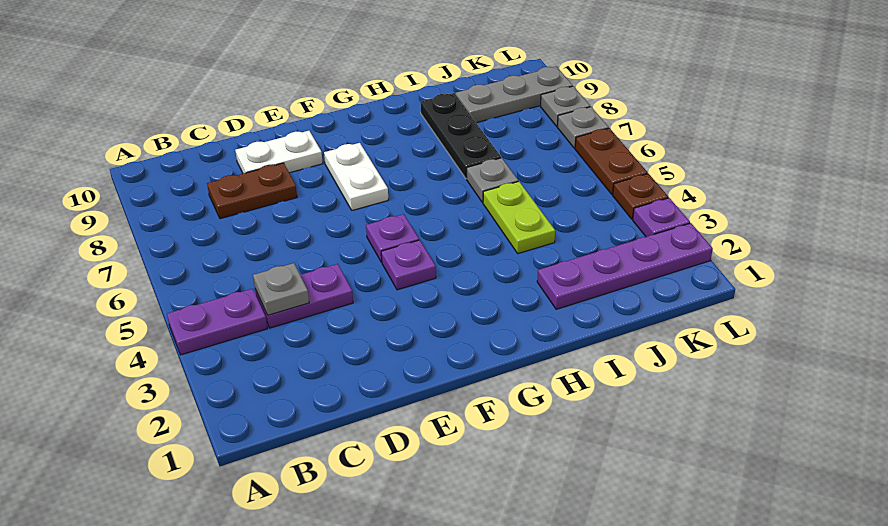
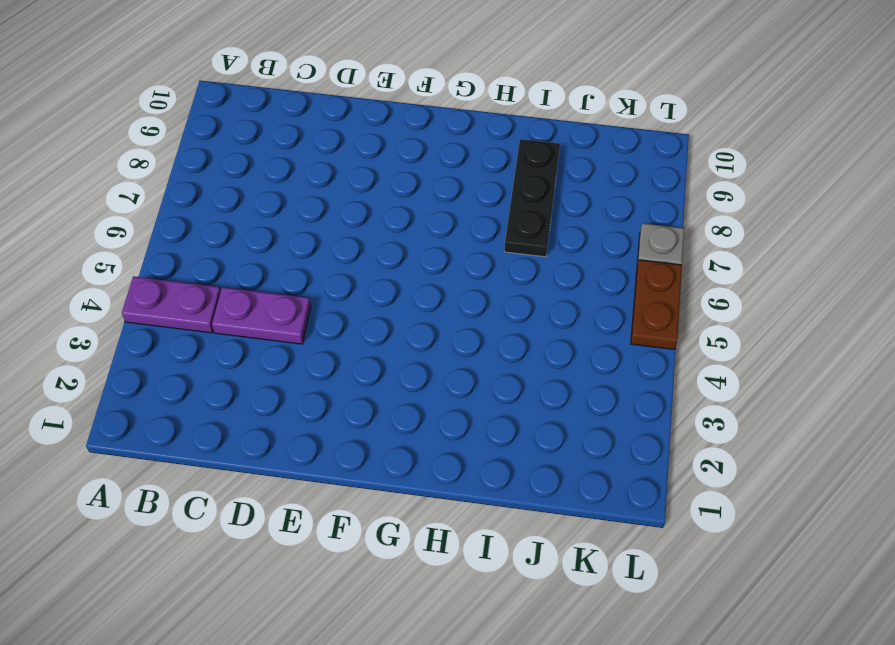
none -> brown 1x2 plate [207,163,297,219]
none -> white 1x2 plate [235,131,323,174]
none -> purple 1x1 plate [381,240,436,290]

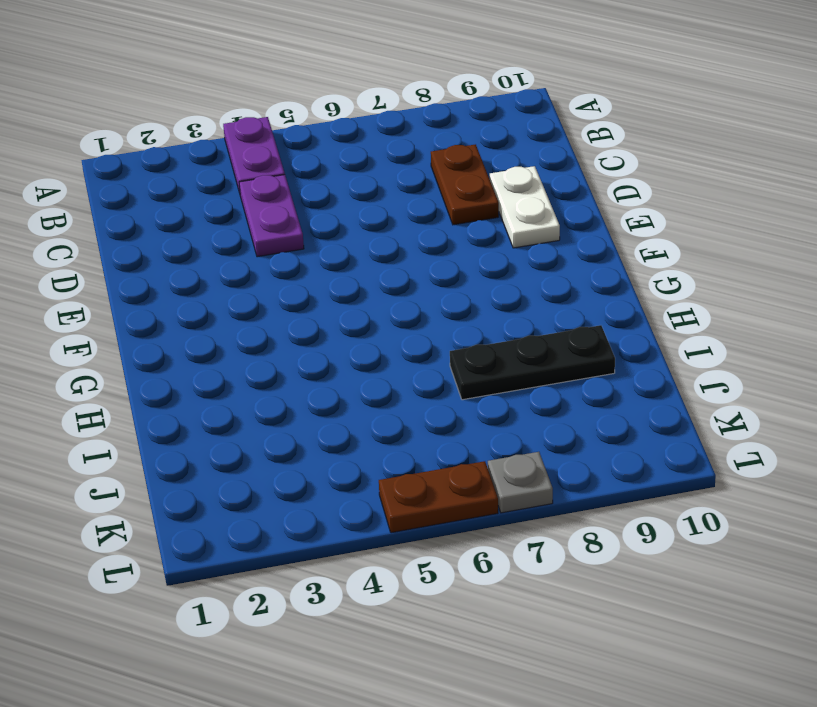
none -> purple 1x1 plate [381,240,436,290]
none -> purple 1x1 plate [366,214,419,262]
none -> white 1x2 plate [324,143,388,210]

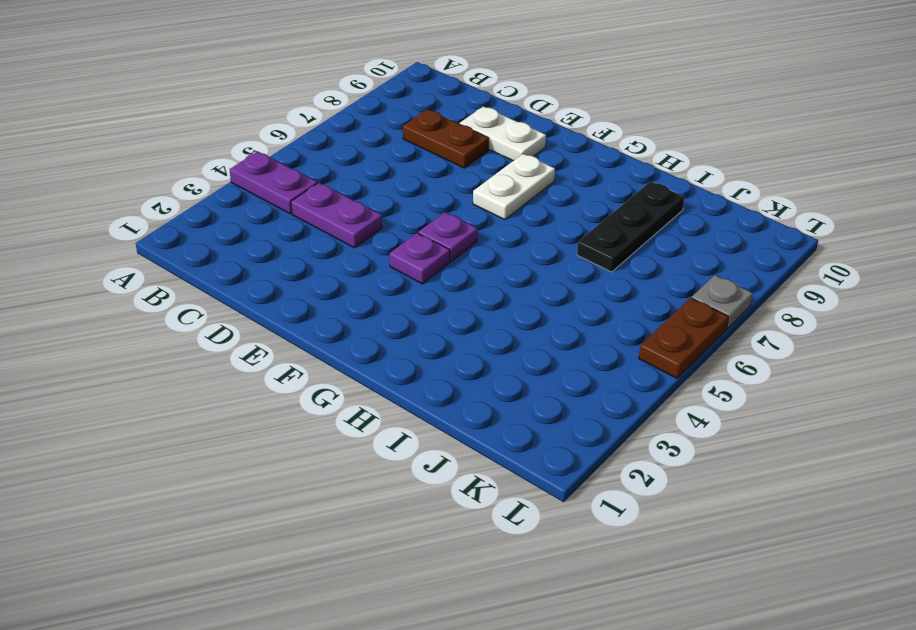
none -> purple 1x4 plate [537,223,713,309]
none -> lime 1x2 plate [483,181,555,253]
none -> grey 1x1 plate [467,158,518,203]

